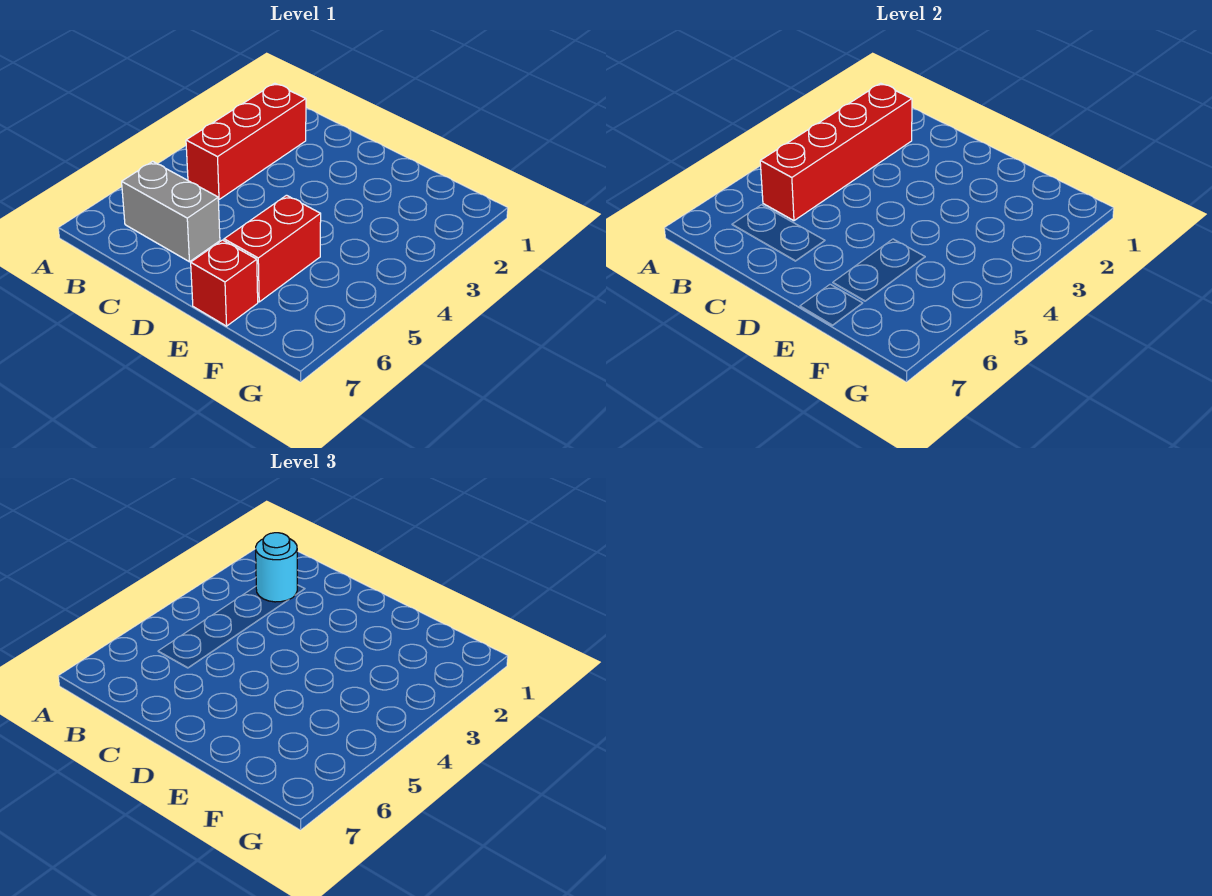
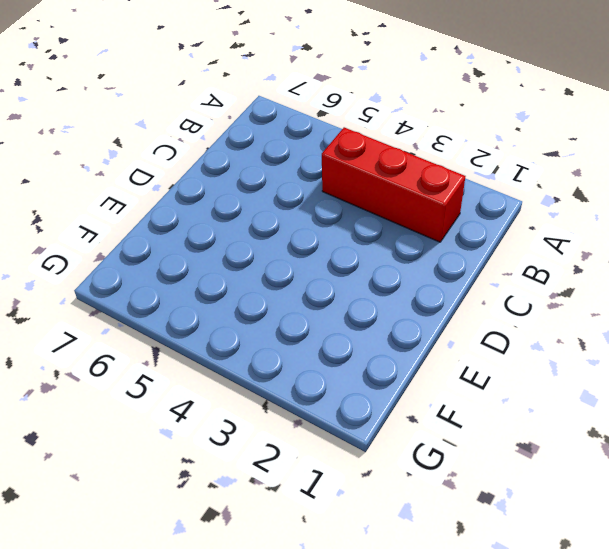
none -> grey 1x2 brick [122,161,220,262]
none -> red 1x2 brick [224,195,321,302]

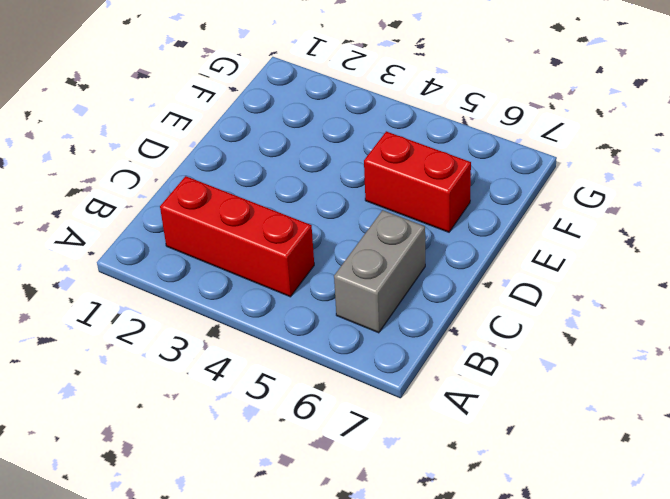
none -> red 1x1 brick [191,240,258,326]
none -> red 1x4 brick [760,83,912,221]

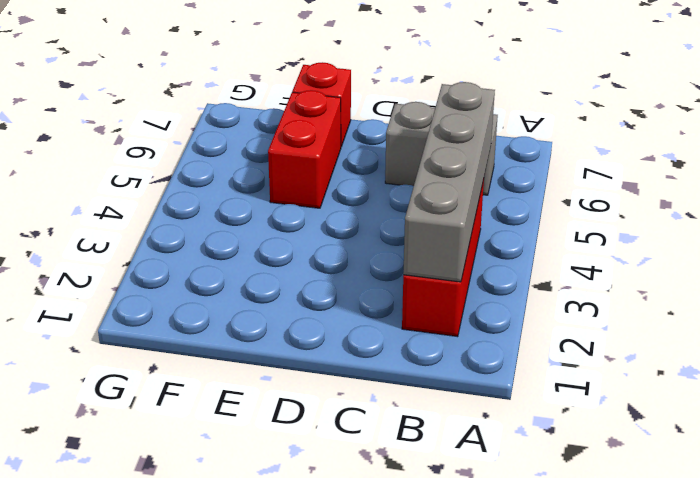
grey 1x4 brick [403,82,495,282] -> red 1x4 brick [760,83,912,221]
none -> cyan 1x1 round brick [256,533,297,602]

